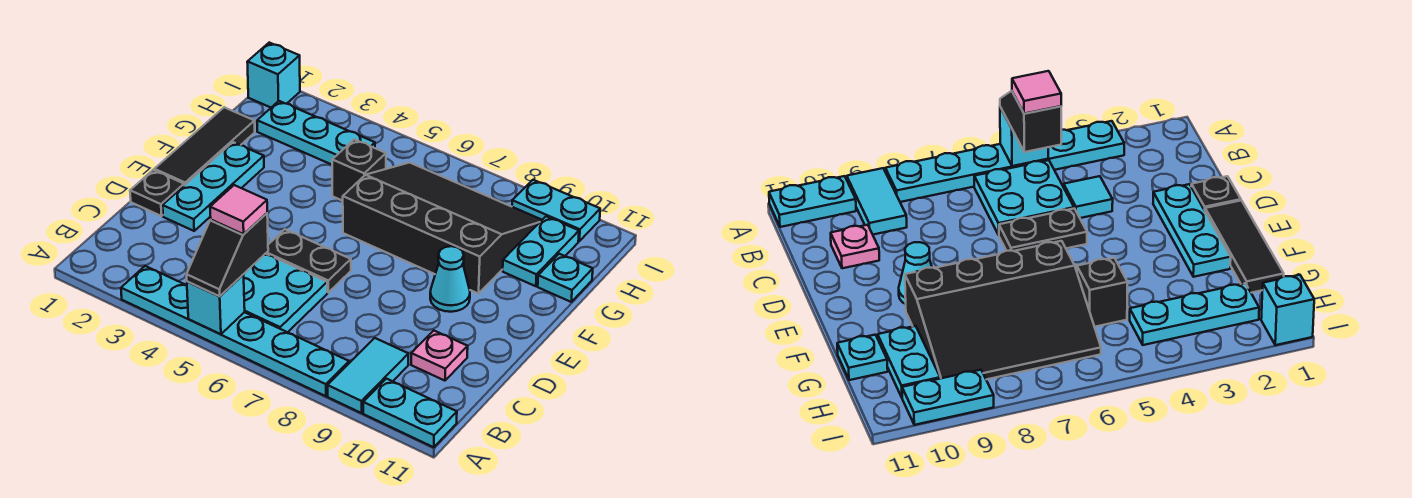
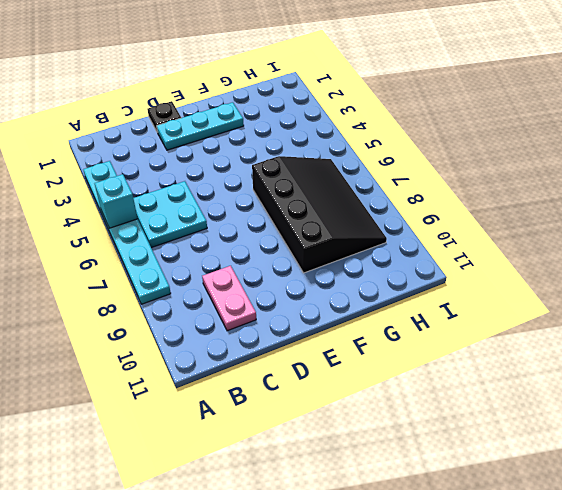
pink 1x2 plate [202,266,256,331] -> pink 1x1 plate [411,331,468,381]
none -> cyan 1x2 tile [328,338,408,413]
none -> cyan 1x2 plate [363,379,457,447]
none -> cyan 1x1 tile [1064,176,1113,218]

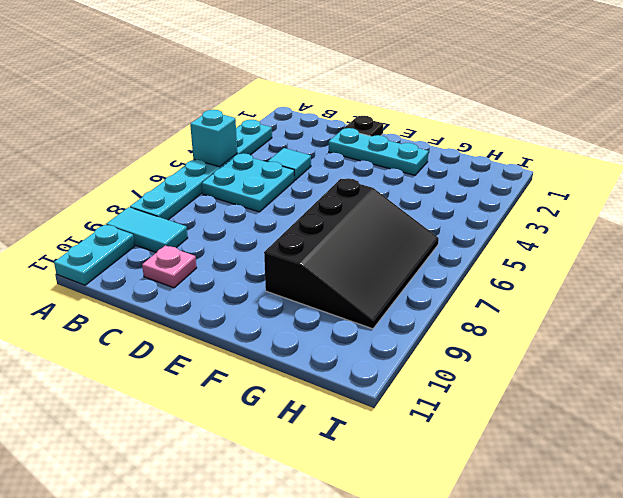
none -> black 1x2 plate [266,229,351,292]
none -> black 1x3 tile [154,107,255,185]
none -> cyan 1x1 cone [430,246,470,312]

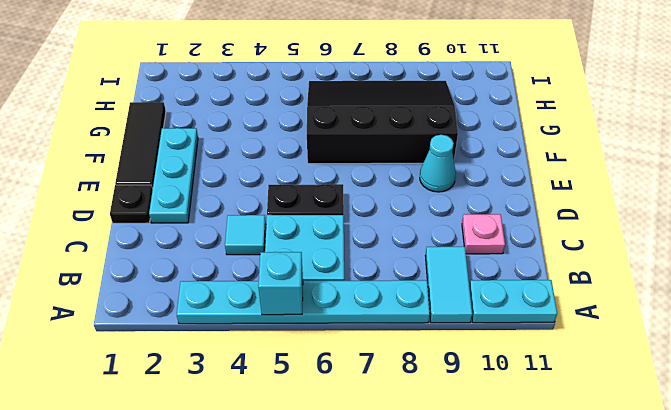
none -> black 1x1 brick [332,139,386,201]
none -> cyan 1x2 plate [503,216,579,286]
none -> cyan 1x1 plate [538,254,593,302]

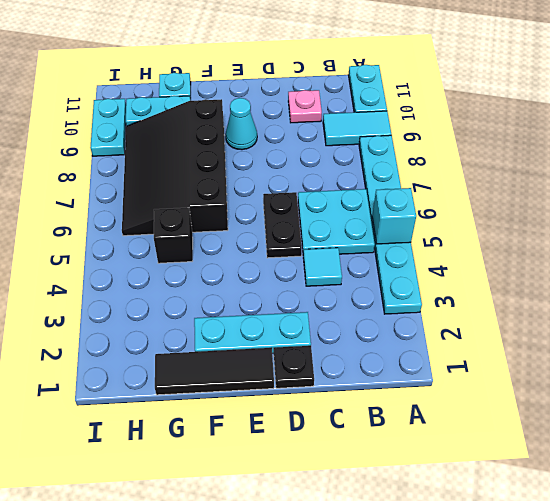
none -> cyan 1x3 plate [257,101,375,165]
none -> cyan 1x1 brick [247,43,300,107]
none -> black 1x2 slope [187,213,268,296]

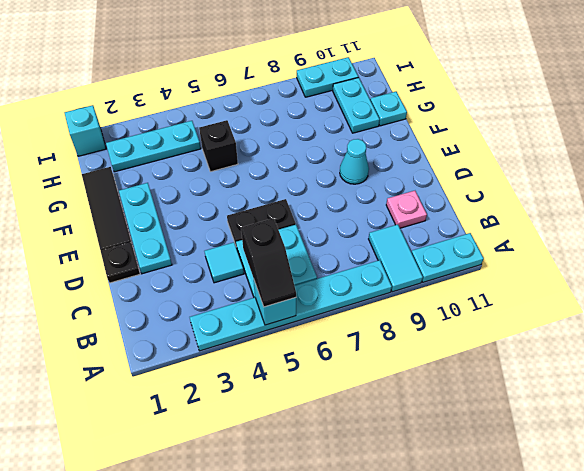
none -> black 3x4 slope [343,163,542,294]
none -> pink 1x1 tile [210,185,267,234]

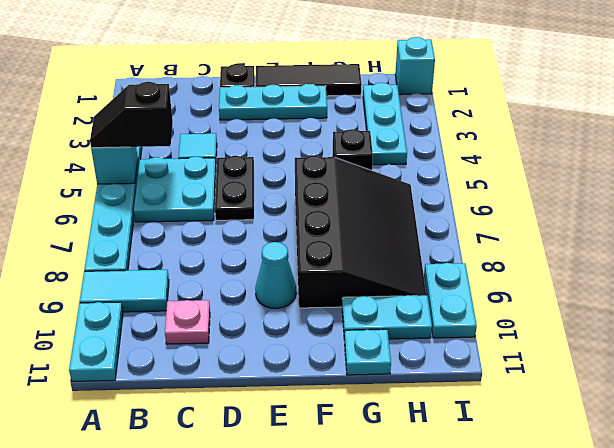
none -> pink 1x1 tile [210,185,267,234]

